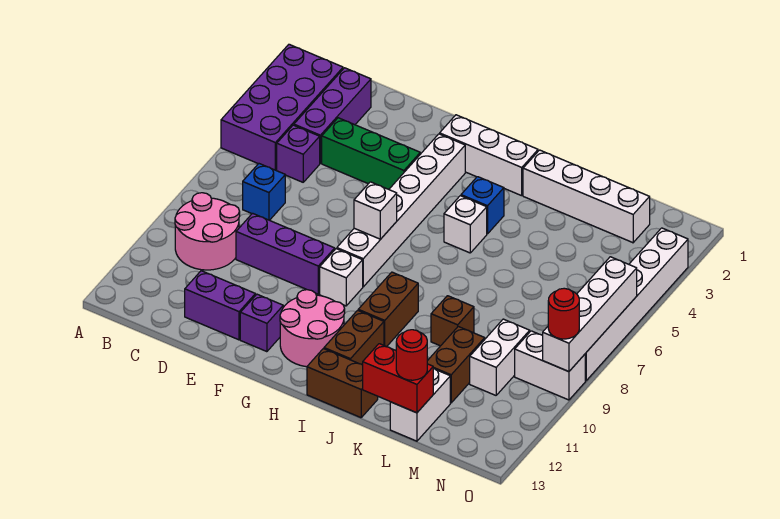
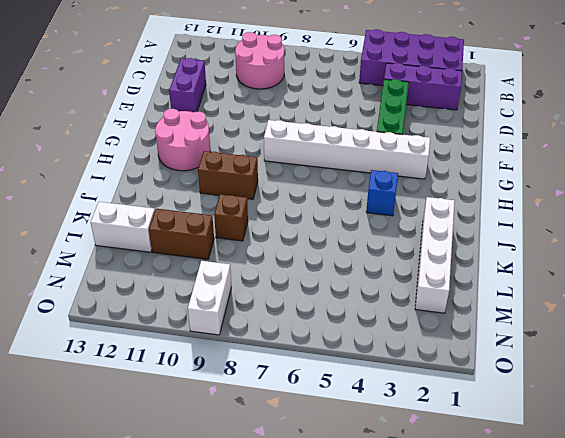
none -> purple 1x1 brick [277,125,320,182]
none -> blue 1x1 brick [243,164,285,220]
none -> purple 1x3 brick [236,213,335,294]
none -> purple 1x1 brick [240,294,283,352]

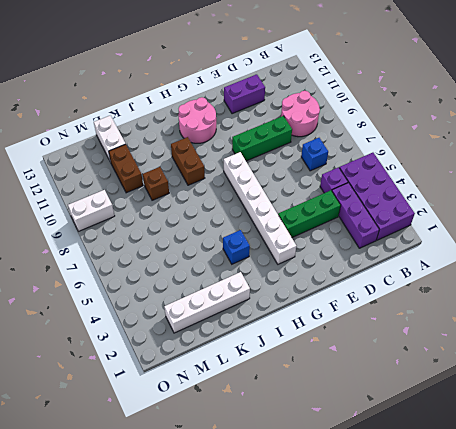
green 1x3 brick [232,116,292,161] -> purple 1x3 brick [236,213,335,294]
none -> purple 1x1 brick [240,294,283,352]
none -> white 1x3 brick [440,115,538,196]
none -> white 1x1 brick [320,249,363,306]
none -> white 1x1 brick [444,196,487,253]

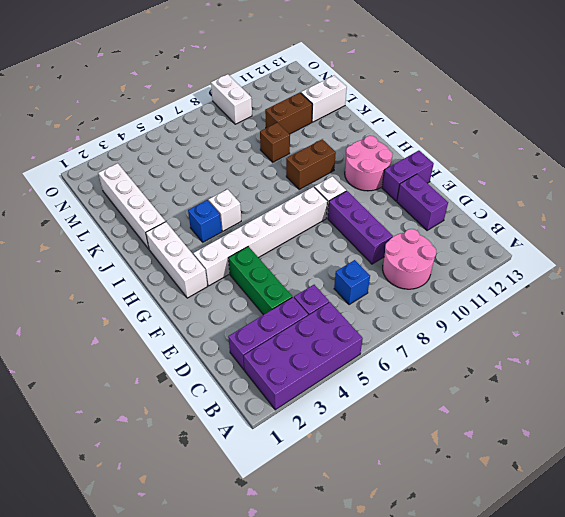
purple 1x2 brick [382,151,434,201] -> purple 1x1 brick [240,294,283,352]
none -> brown 1x2 brick [324,310,384,365]
none -> brown 1x2 brick [307,349,378,418]
none -> white 1x2 brick [470,319,530,395]
none -> white 1x6 brick [585,228,688,381]

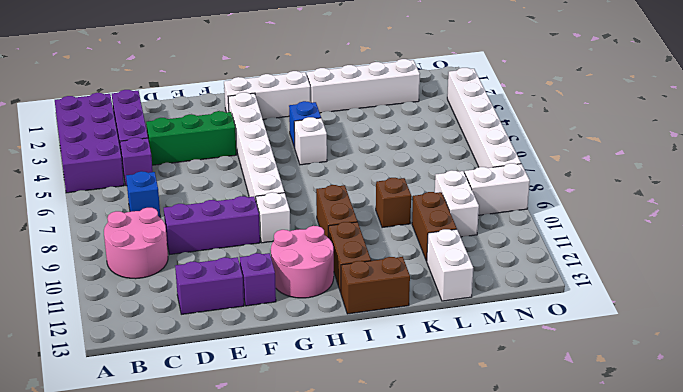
none -> white 1x1 brick [354,182,397,239]
none -> red 1x2 brick [363,344,433,413]
none -> white 1x4 brick [543,257,637,372]
none -> red 1x1 round brick [396,330,427,380]

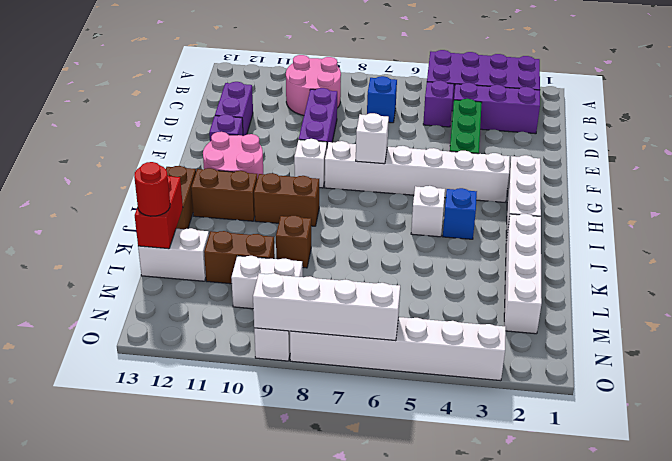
none -> red 1x1 round brick [548,288,579,339]

